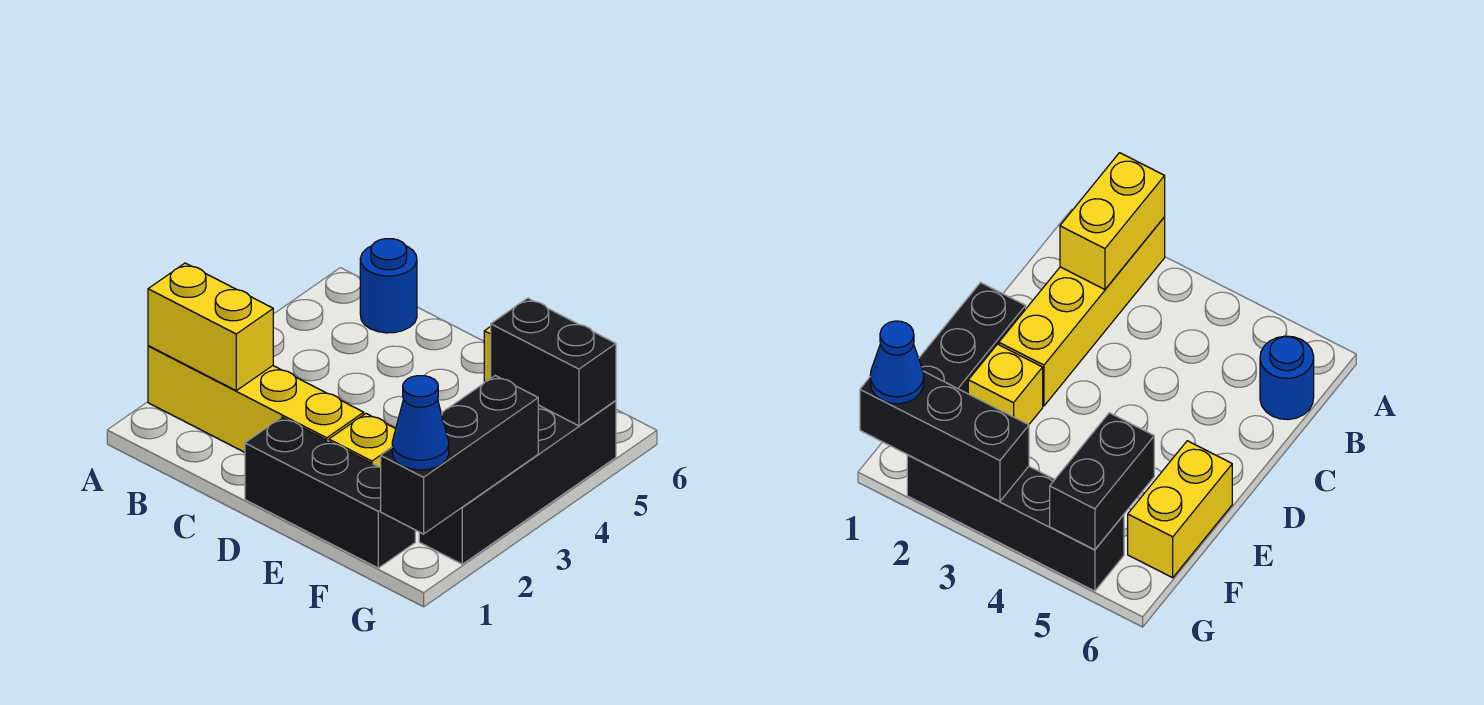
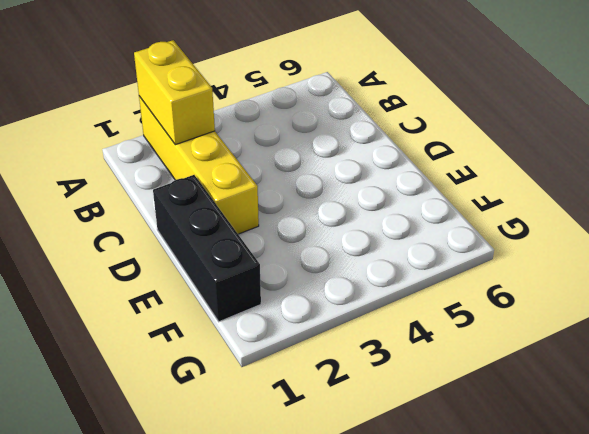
none -> blue 1x1 round brick [360,239,417,333]
none -> yellow 1x1 brick [329,414,396,467]

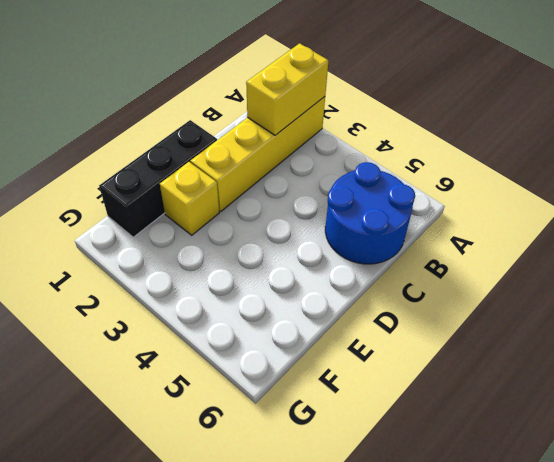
blue 2x2 round brick [325,162,415,264] -> blue 1x1 round brick [360,239,417,333]
none -> yellow 1x2 brick [1128,441,1232,578]
none -> black 1x4 brick [419,401,616,564]

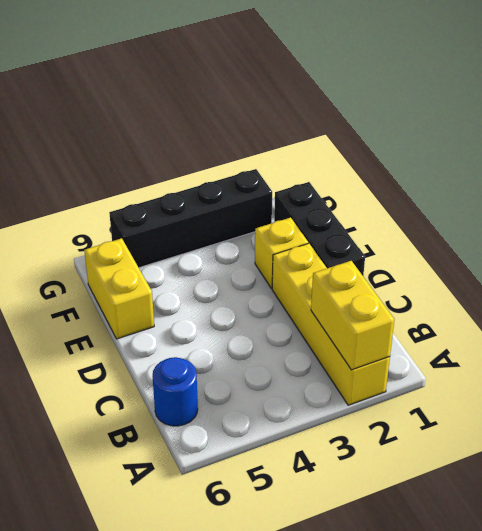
none -> black 1x2 brick [491,298,616,426]
none -> black 1x3 brick [381,376,538,534]

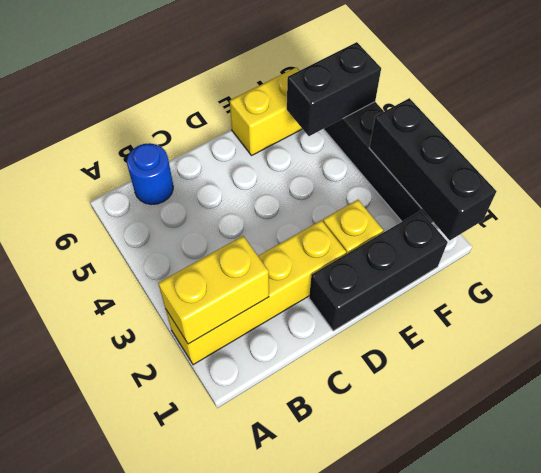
none -> blue 1x1 cone [392,376,449,470]

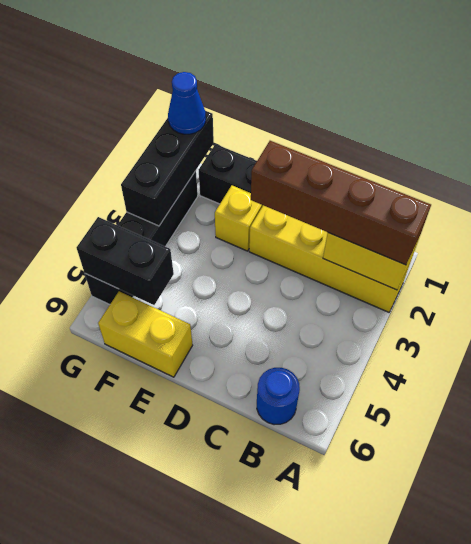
brown 1x4 brick [251,141,431,265] -> none

